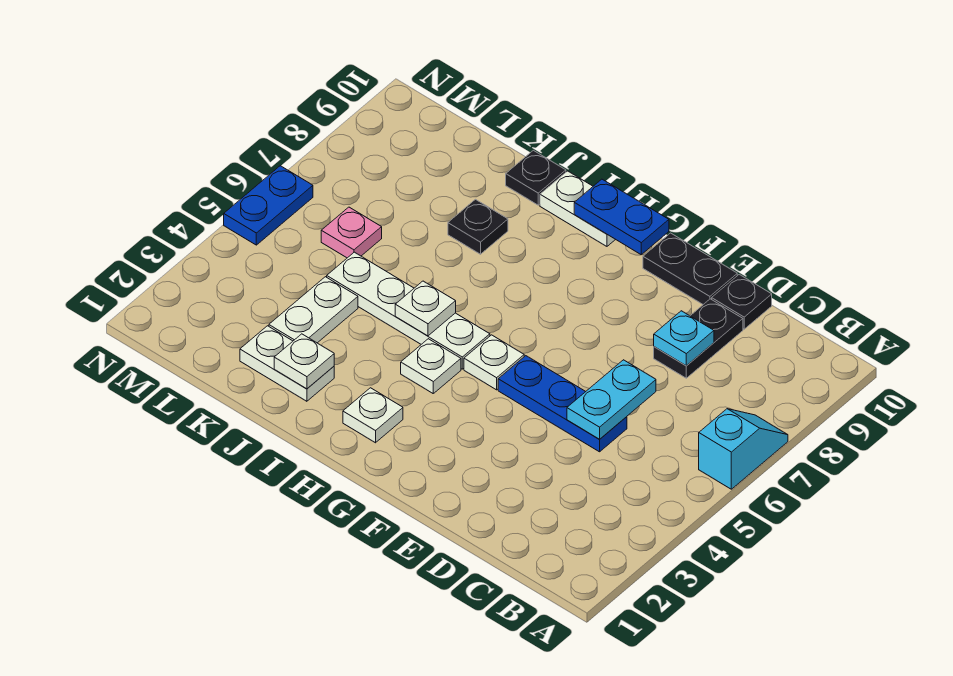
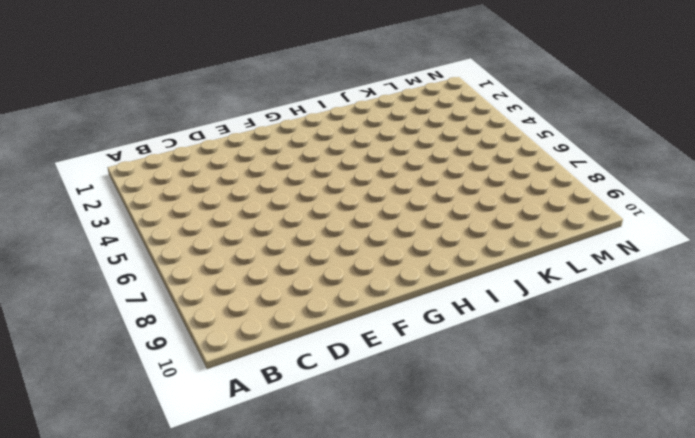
none -> cyan 1x2 slope [699,409,788,489]
none -> blue 1x3 plate [498,356,627,452]
none -> black 1x2 plate [654,299,743,378]

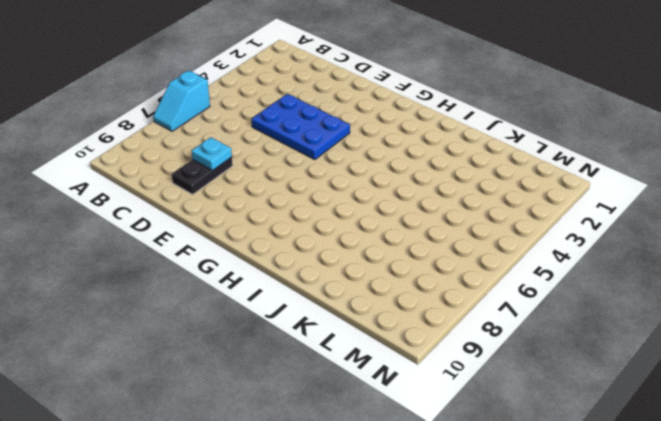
blue 2x3 plate [252,94,350,160] -> blue 1x3 plate [498,356,627,452]
none -> black 1x1 plate [712,274,772,329]
none -> black 1x2 plate [643,233,737,304]
none -> white 1x1 plate [464,335,524,390]

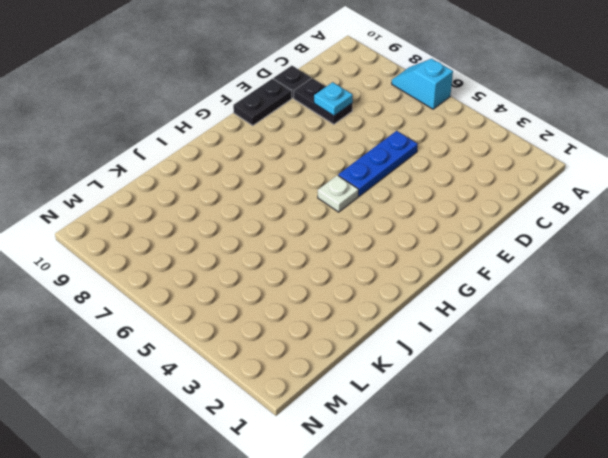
none -> white 1x1 plate [343,388,403,443]
none -> white 1x1 plate [401,339,461,393]
none -> white 1x4 plate [327,252,490,369]

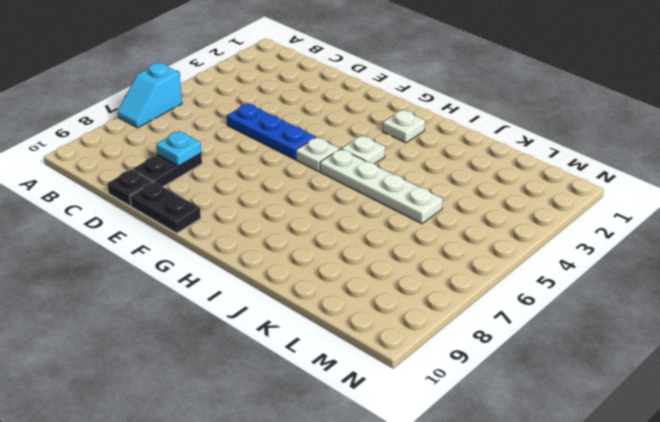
none -> white 1x2 plate [540,171,616,246]
none -> white 1x2 plate [240,326,334,401]
none -> black 1x1 plate [448,199,508,254]

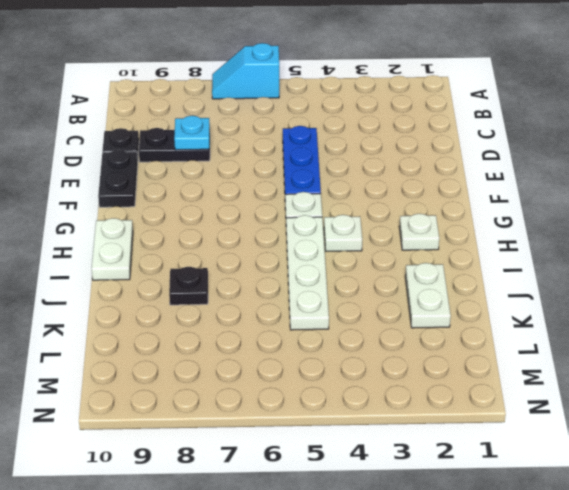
none -> black 1x1 plate [506,150,566,205]
none -> white 1x2 plate [269,277,358,343]
none -> pink 1x1 plate [321,207,382,258]

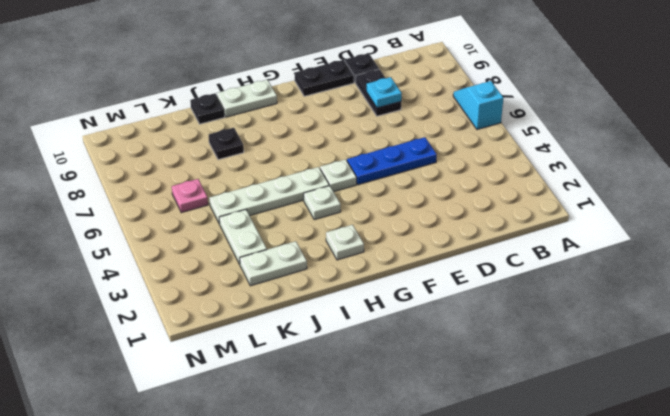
none -> blue 1x2 plate [224,166,313,245]
none -> cyan 1x2 plate [567,360,656,439]
none -> blue 1x2 plate [574,179,669,254]

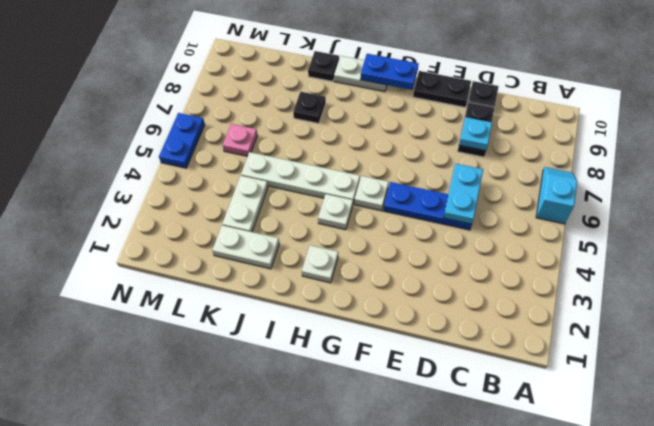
none -> white 1x1 plate [395,281,456,336]
none -> white 1x1 plate [274,334,334,389]

